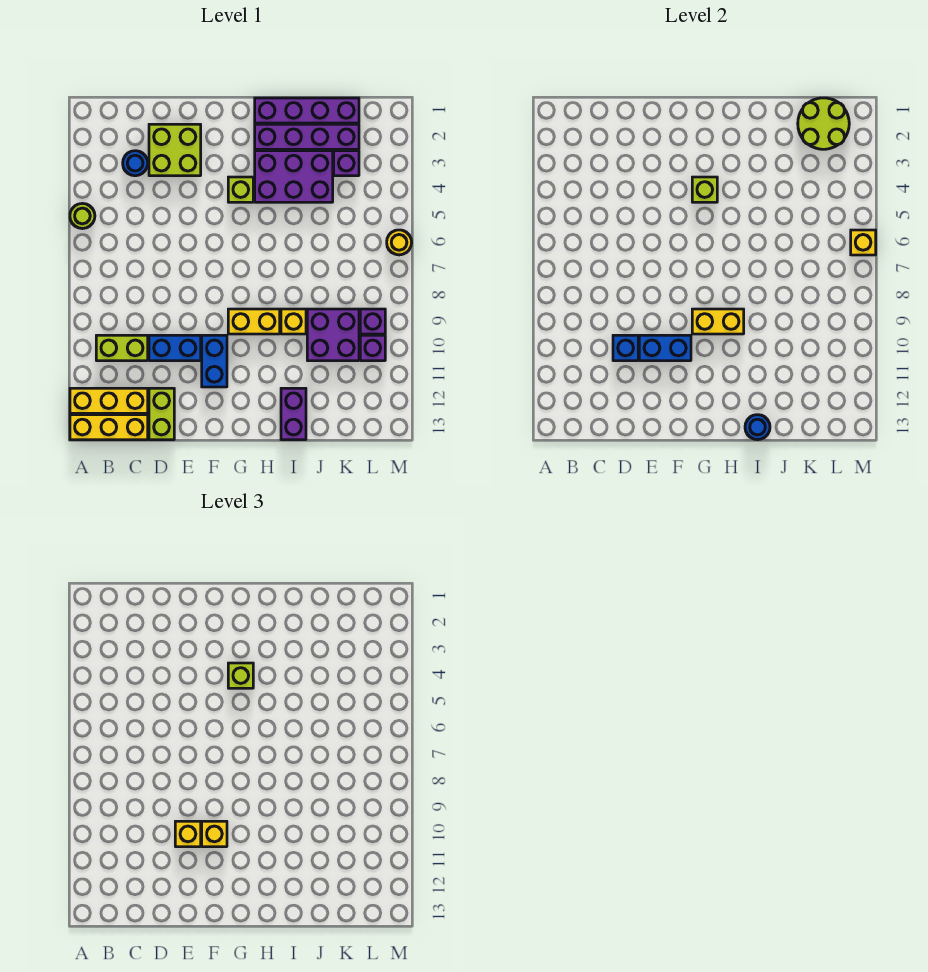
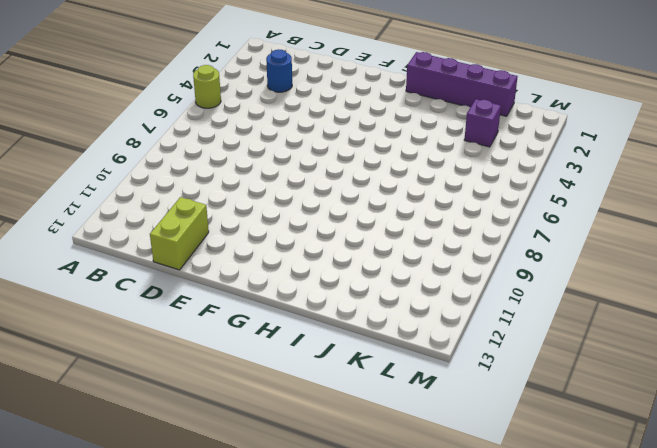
none -> yellow 1x3 brick [70,388,148,413]
none -> yellow 1x3 brick [70,415,148,440]
none -> lime 1x2 brick [96,335,148,361]
none -> lime 2x2 brick [149,124,201,176]

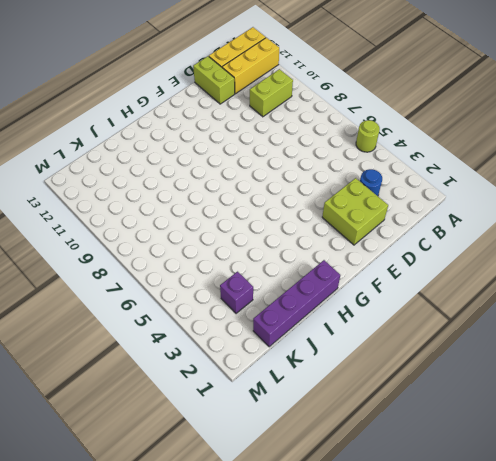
none -> blue 1x2 brick [149,335,201,361]
none -> blue 1x2 brick [202,335,227,387]
none -> lime 1x1 brick [228,177,253,202]
none -> yellow 1x2 brick [228,309,280,334]

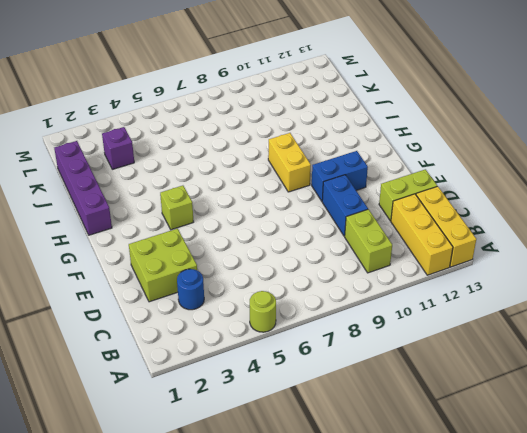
none -> purple 1x4 brick [255,124,359,149]
none -> purple 2x3 brick [255,151,333,202]
none -> yellow 1x1 brick [281,309,306,334]
none -> purple 1x2 brick [281,388,306,440]

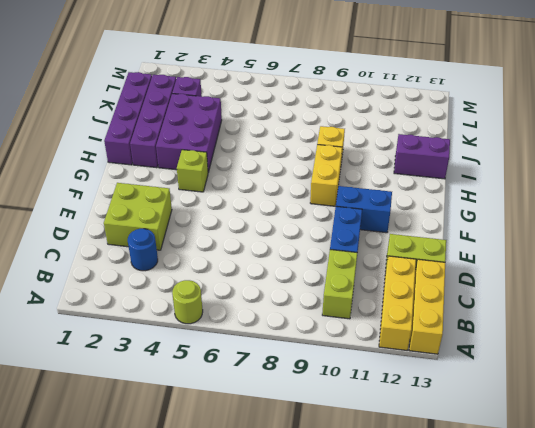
none -> purple 2x2 brick [307,309,359,361]
none -> purple 1x1 brick [360,309,385,334]
none -> purple 1x1 brick [360,335,385,361]
none -> yellow 1x1 round brick [387,230,412,255]

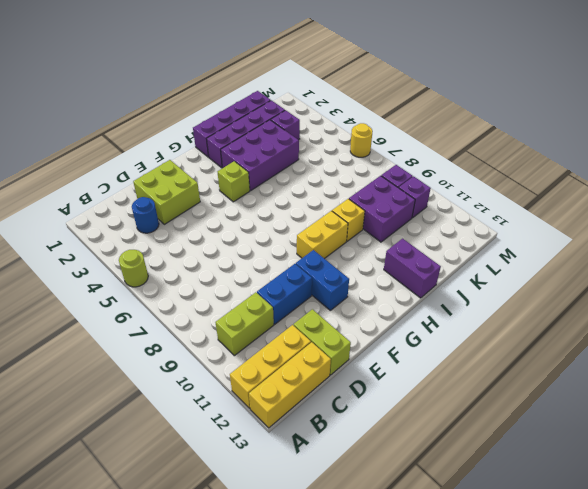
none -> blue 1x1 brick [613,335,638,361]
none -> blue 1x2 brick [639,335,691,361]
none -> lime 1x1 brick [692,177,717,202]
none -> yellow 1x2 brick [692,309,744,334]

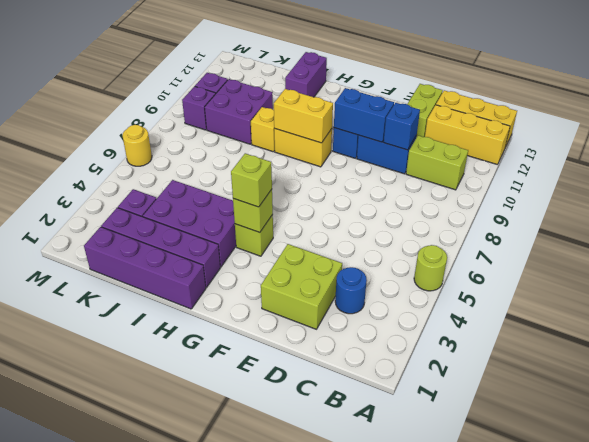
none -> blue 1x1 round brick [745,415,770,440]
none -> lime 2x2 round brick [798,98,849,149]
none -> yellow 1x1 brick [851,230,876,255]
none -> yellow 1x1 brick [175,821,201,847]

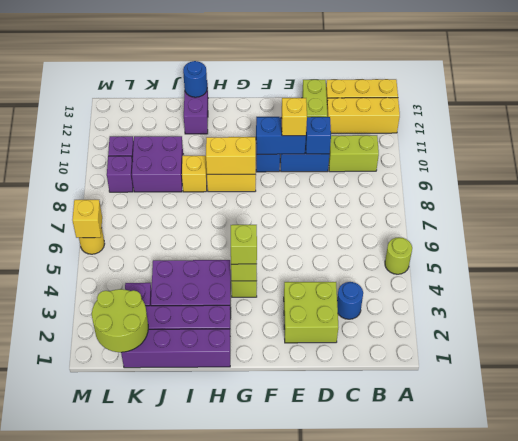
none -> yellow 1x1 brick [202,821,227,847]

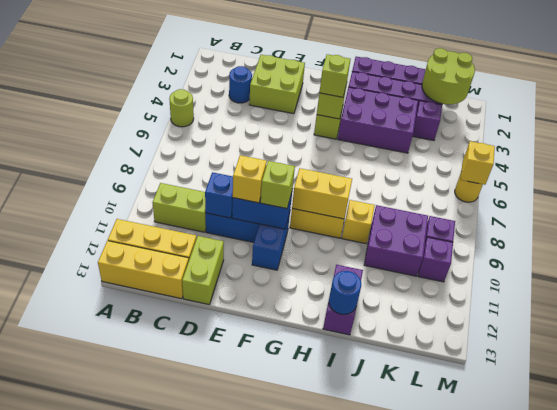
lime 1x1 brick [261,161,295,209] -> yellow 1x1 brick [202,821,227,847]

